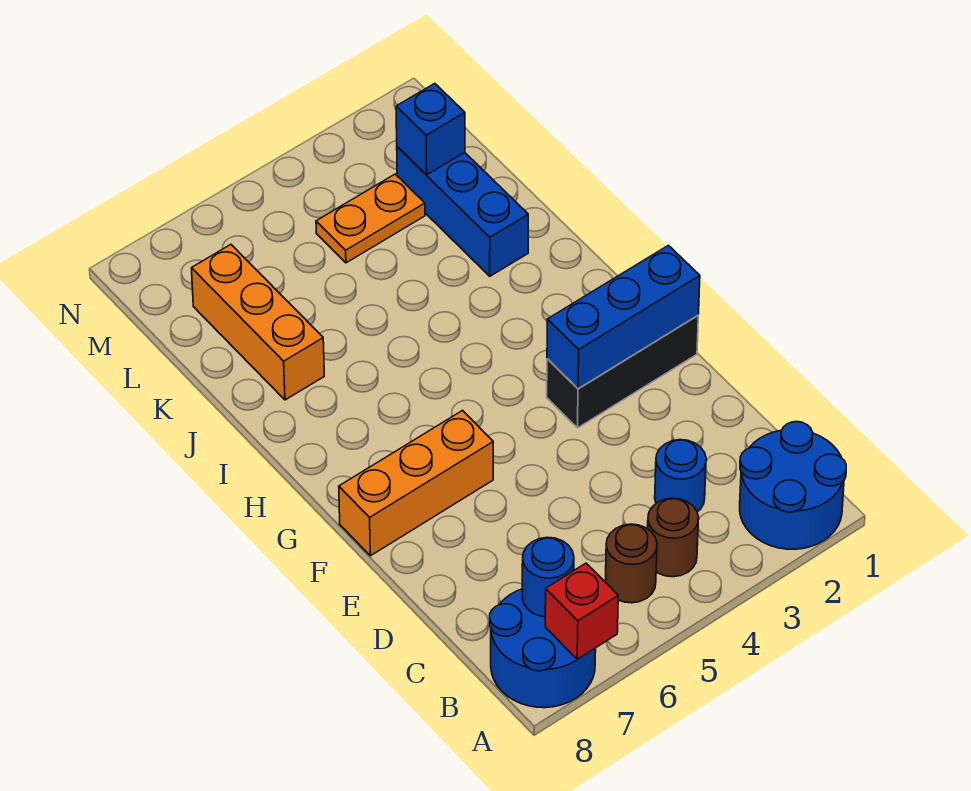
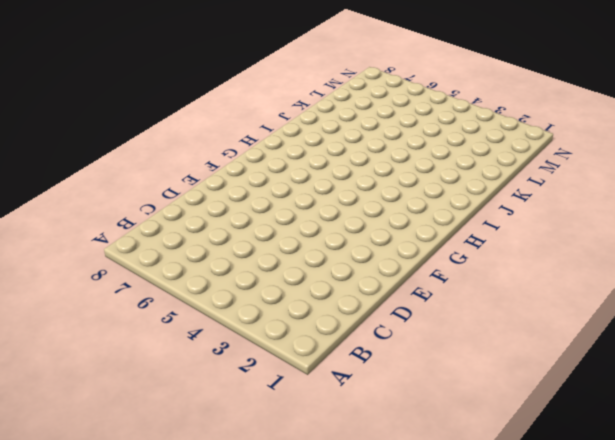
none -> blue 2x2 round brick [740,422,846,549]
none -> blue 2x2 round brick [490,589,596,708]
none -> brown 1x1 round brick [648,498,699,577]

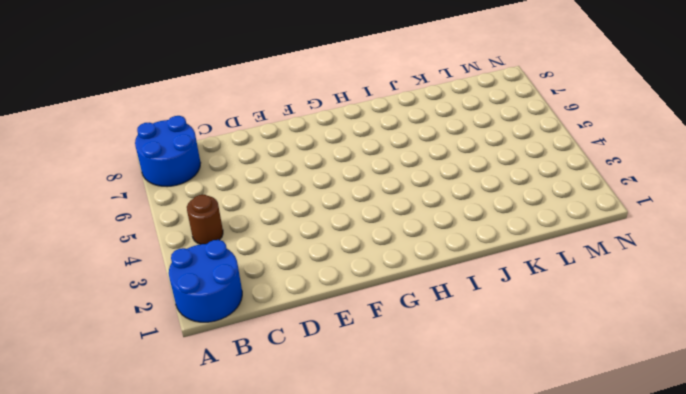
none -> brown 1x1 round brick [605,524,657,603]
none -> blue 1x1 round brick [655,440,706,512]
none -> black 1x3 brick [547,316,698,428]

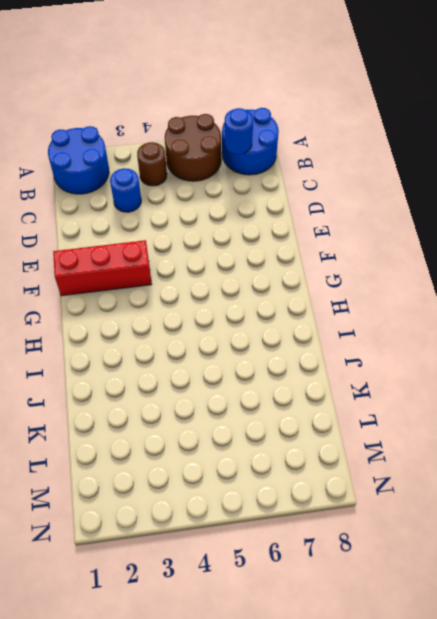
brown 2x2 round brick [165,114,221,181] -> brown 1x1 round brick [605,524,657,603]
red 1x3 brick [53,240,151,296] -> black 1x3 brick [547,316,698,428]
none -> orange 1x3 brick [339,411,493,556]
none -> blue 1x3 brick [397,147,528,276]
none -> orange 1x3 brick [192,245,324,400]

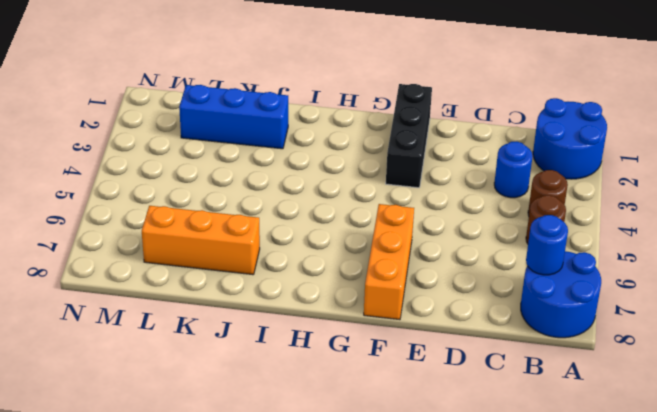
none -> orange 1x2 plate [316,174,425,263]
none -> red 1x1 brick [545,563,618,659]
none -> blue 1x3 brick [547,245,700,389]

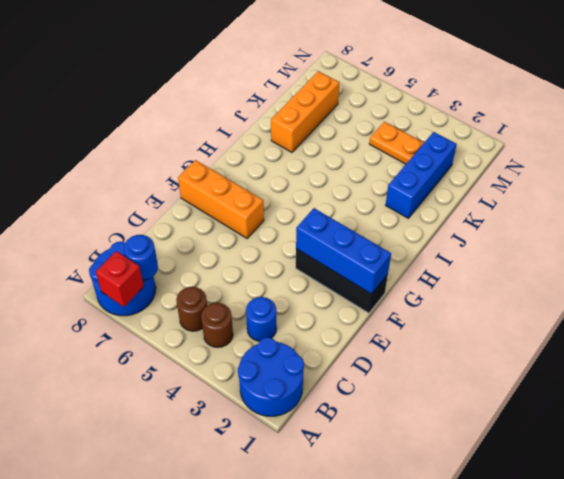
none -> blue 1x1 brick [396,84,465,175]

